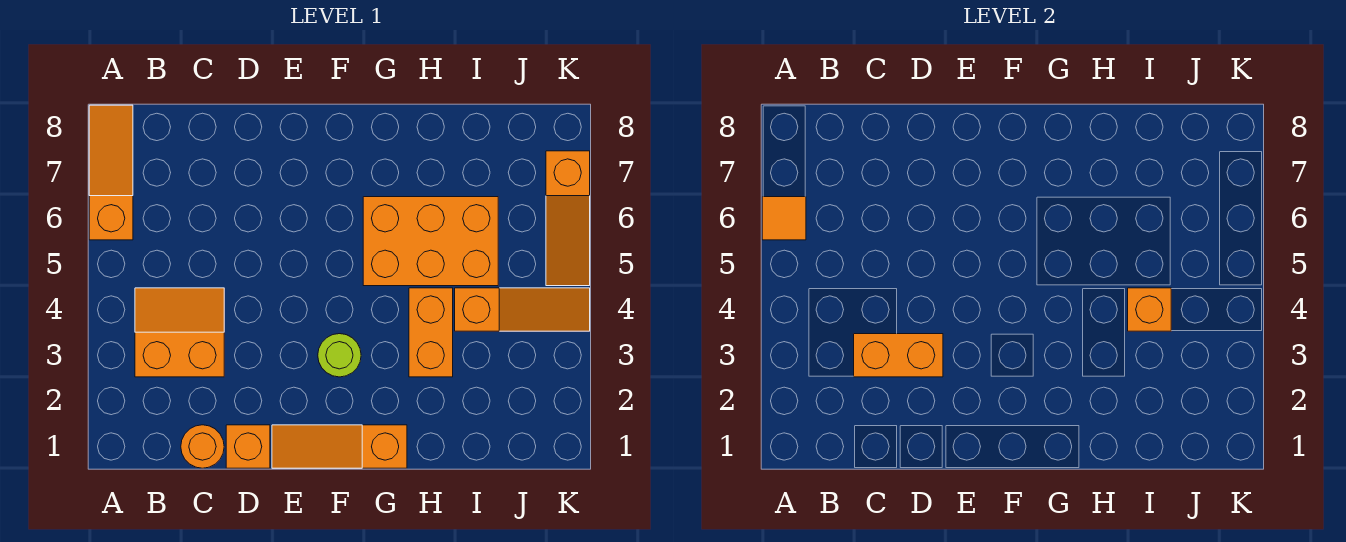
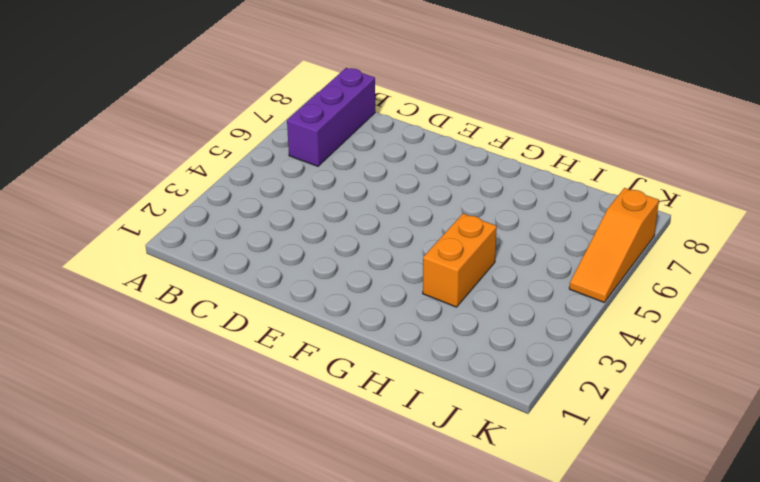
purple 1x3 brick [287,68,375,166] -> none
none -> orange 1x3 slope [89,105,133,240]
none -> orange 2x2 slope [135,288,224,377]
none -> orange 1x1 round brick [181,425,224,468]

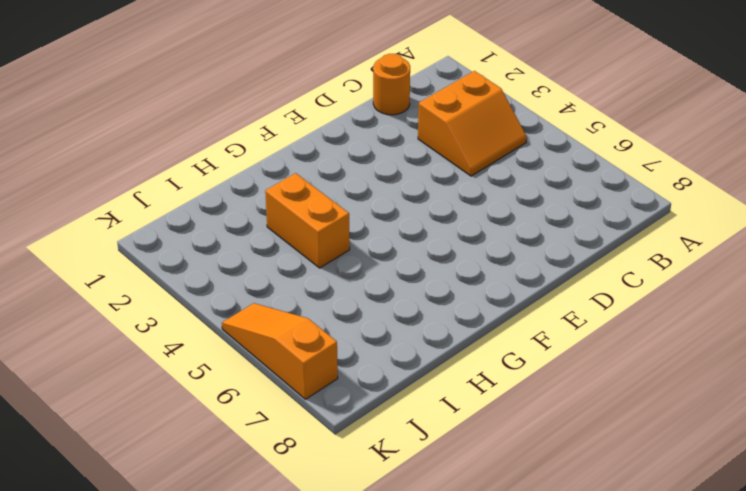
none -> orange 1x3 slope [89,105,133,240]
none -> orange 1x1 brick [226,425,270,468]
none -> orange 1x3 slope [272,425,407,468]

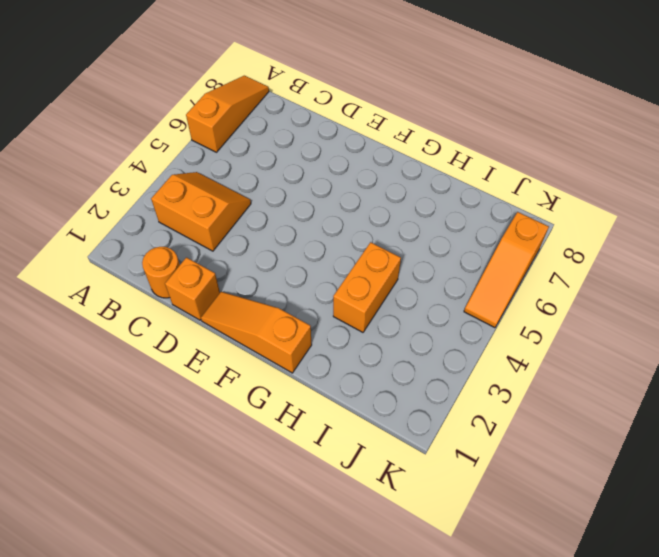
none -> lime 1x1 round brick [318,334,361,377]
none -> orange 2x3 brick [363,197,498,286]
none -> orange 1x3 slope [455,288,590,331]

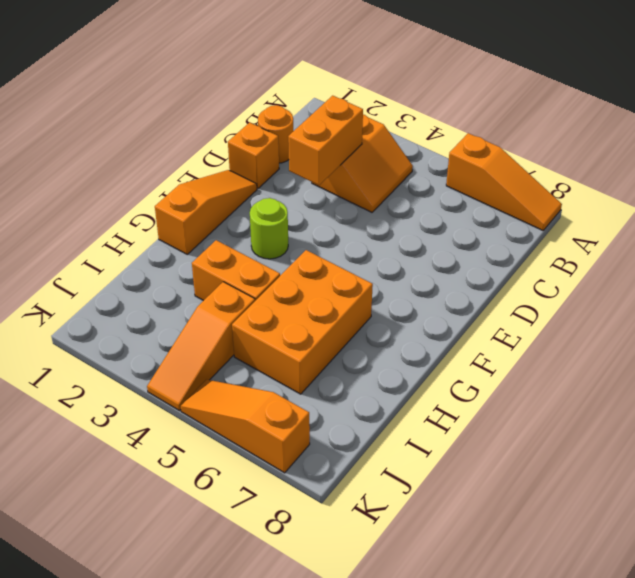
none -> orange 1x1 tile [762,197,806,240]
none -> orange 1x1 brick [1128,288,1171,331]

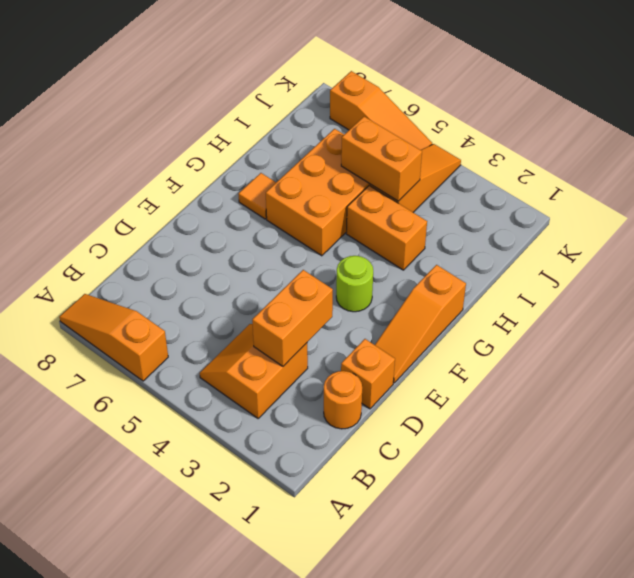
orange 1x1 tile [239,173,276,219] -> orange 1x1 tile moved to [762,197,806,240]
orange 1x2 brick [341,117,422,201] -> orange 1x1 brick [1128,288,1171,331]

